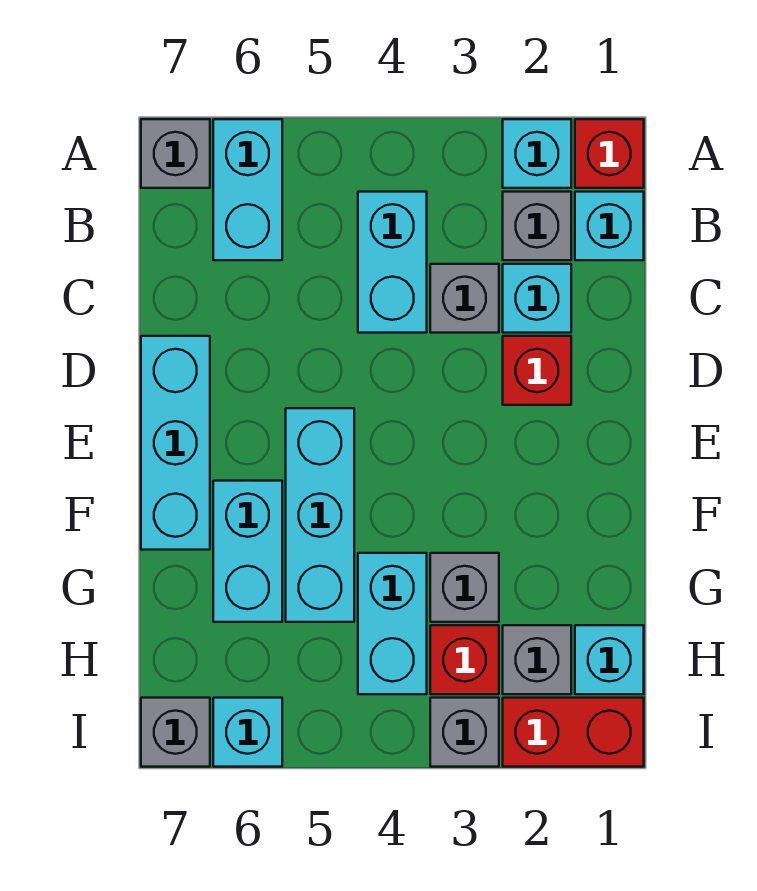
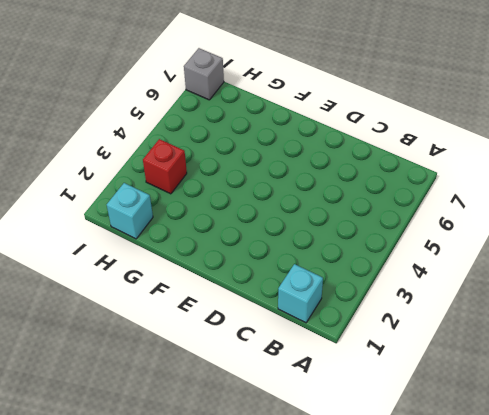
none -> red 1x1 brick [575,119,644,188]
none -> cyan 1x1 brick [503,119,571,188]
none -> cyan 1x2 brick [213,119,282,260]

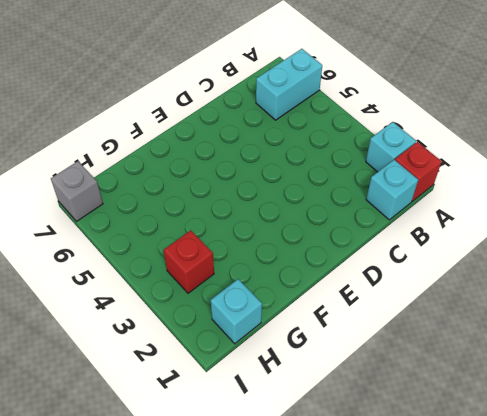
none -> grey 1x1 brick [141,119,210,188]
none -> grey 1x1 brick [503,192,571,260]
none -> cyan 1x2 brick [358,192,427,333]

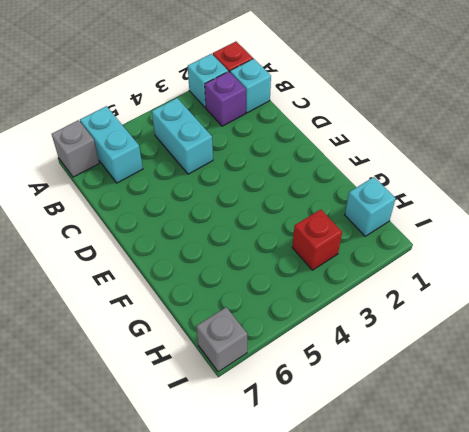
purple 1x1 brick [205,71,246,126] -> grey 1x1 brick [503,192,571,260]
none -> cyan 1x1 brick [503,264,571,333]
none -> grey 1x1 brick [430,264,499,333]
none -> red 1x1 brick [503,336,571,405]

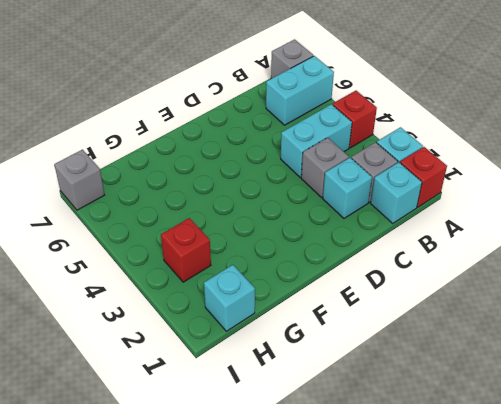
red 1x1 brick [333,91,377,148] -> red 1x1 brick moved to [503,336,571,405]
none -> cyan 1x3 brick [141,336,210,550]
none -> cyan 1x3 brick [286,408,354,622]
none -> cyan 1x2 brick [213,481,282,622]

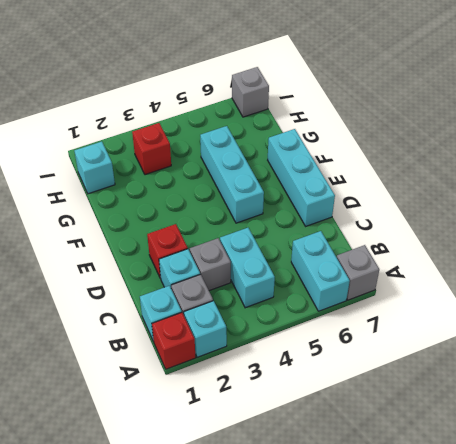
none -> cyan 1x2 brick [213,481,282,622]
none -> grey 1x1 brick [430,553,499,622]
none -> cyan 1x2 brick [358,553,427,694]

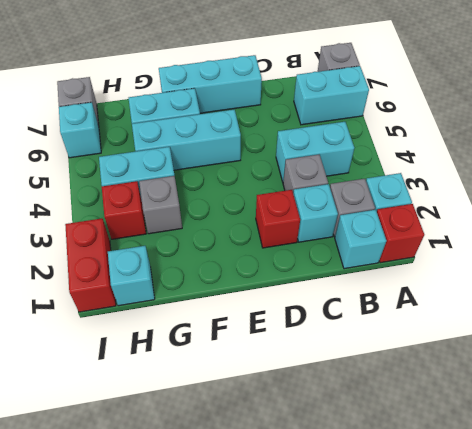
none -> grey 1x1 brick [503,625,571,694]
none -> grey 1x1 brick [430,698,499,767]

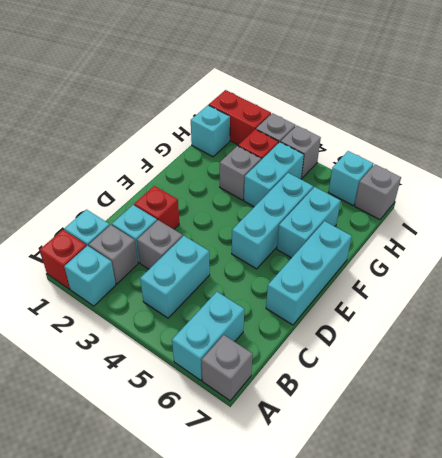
grey 1x1 brick [281,126,321,178] -> grey 1x1 brick moved to [503,625,571,694]

